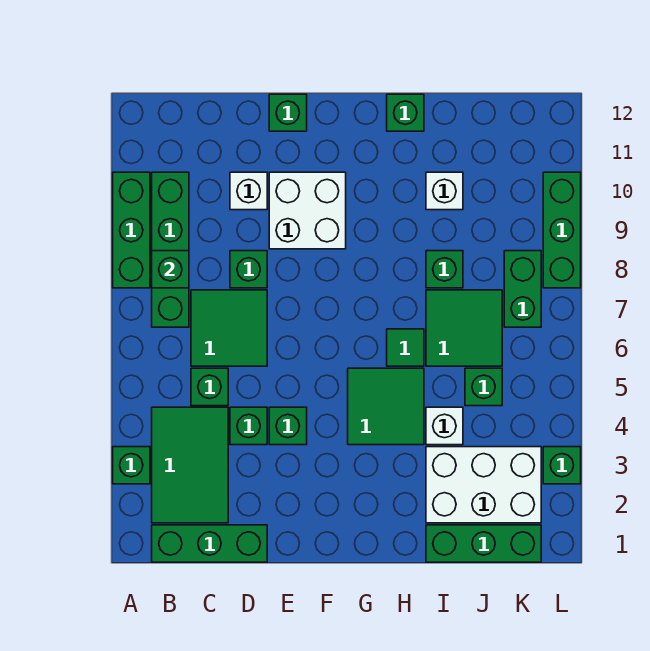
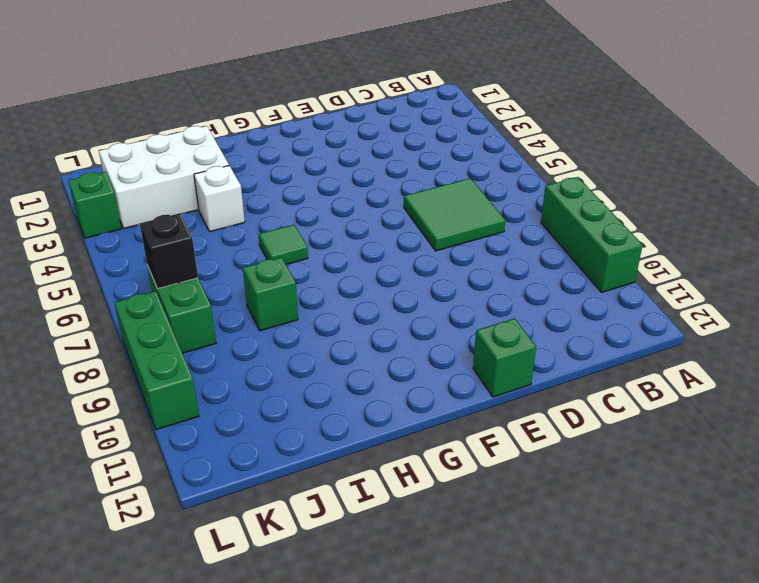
black 1x1 brick [140,213,198,289] -> none
none -> green 1x1 brick [113,447,150,484]
none -> green 1x3 brick [152,525,267,562]
none -> green 2x3 tile [152,407,228,523]

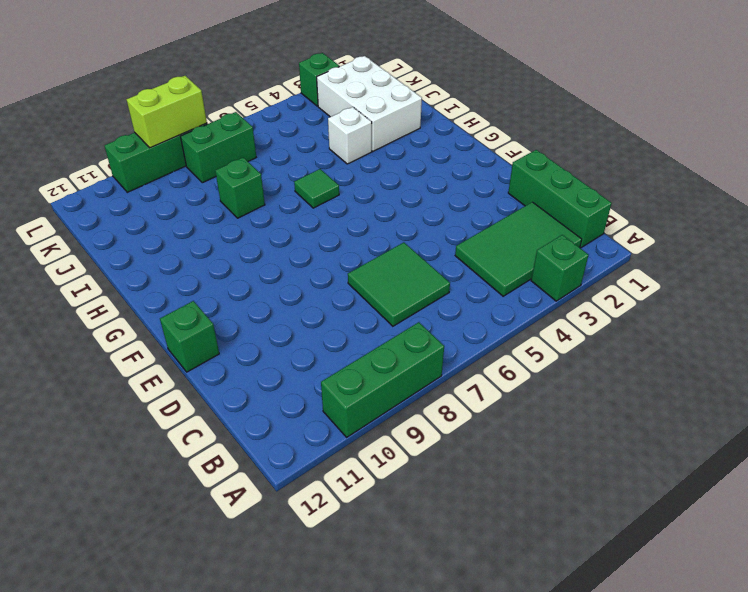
lime 1x2 brick [127,76,207,148] -> none
none -> green 1x4 brick [152,172,189,327]
none -> green 1x1 brick [191,368,228,406]
none -> green 1x1 brick [230,407,267,445]

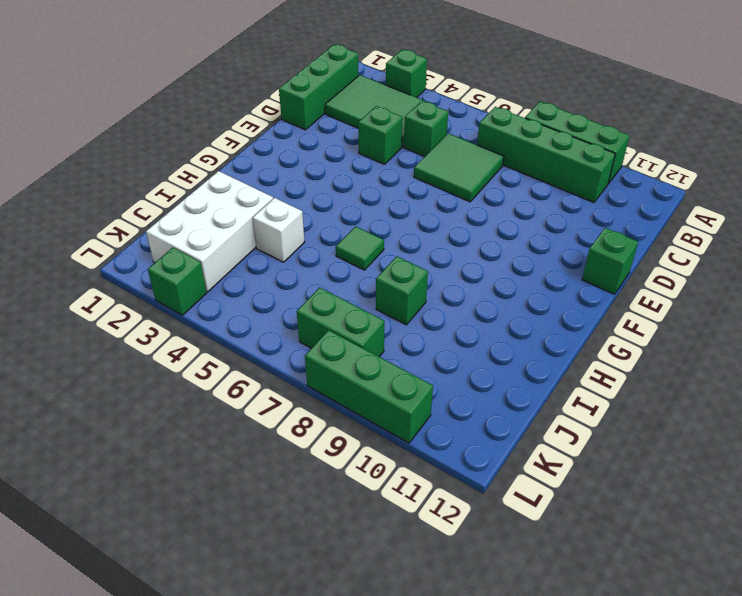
none -> green 1x1 brick [230,251,267,288]
none -> white 1x1 brick [230,172,267,210]
none -> green 1x1 brick [269,407,307,445]

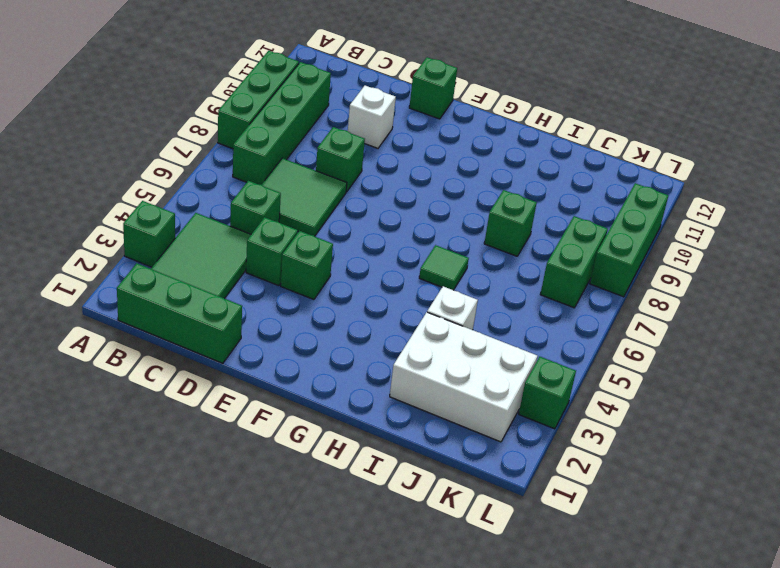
none -> white 2x2 brick [269,172,346,249]
none -> green 2x2 tile [348,368,424,445]
none -> green 1x1 brick [387,94,424,131]

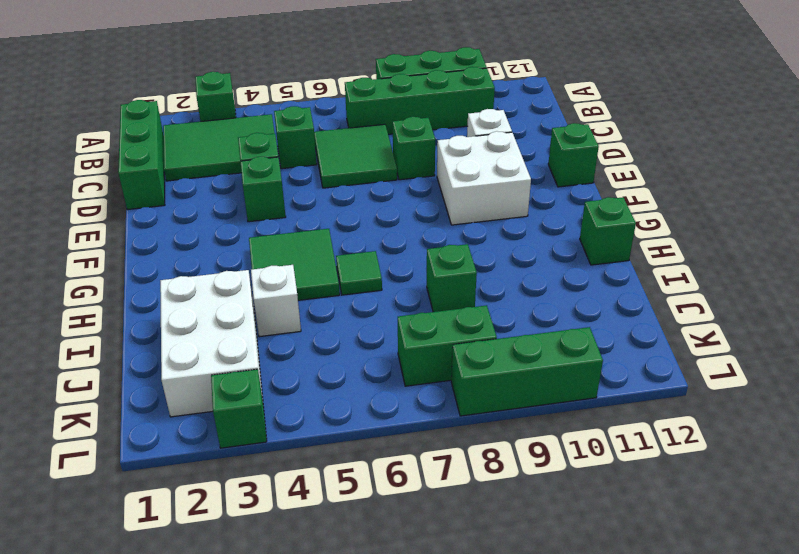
none -> green 1x3 brick [426,525,541,562]
none -> green 2x2 tile [426,290,502,366]
none -> white 1x1 brick [426,172,463,210]

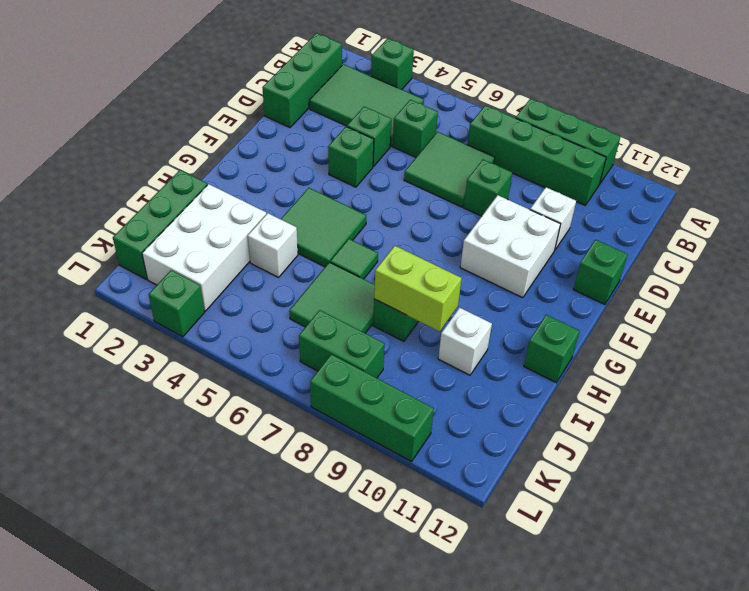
lime 1x2 brick [374,246,462,331] -> none
none -> green 1x1 brick [465,368,502,406]
none -> green 1x1 brick [152,251,189,288]

